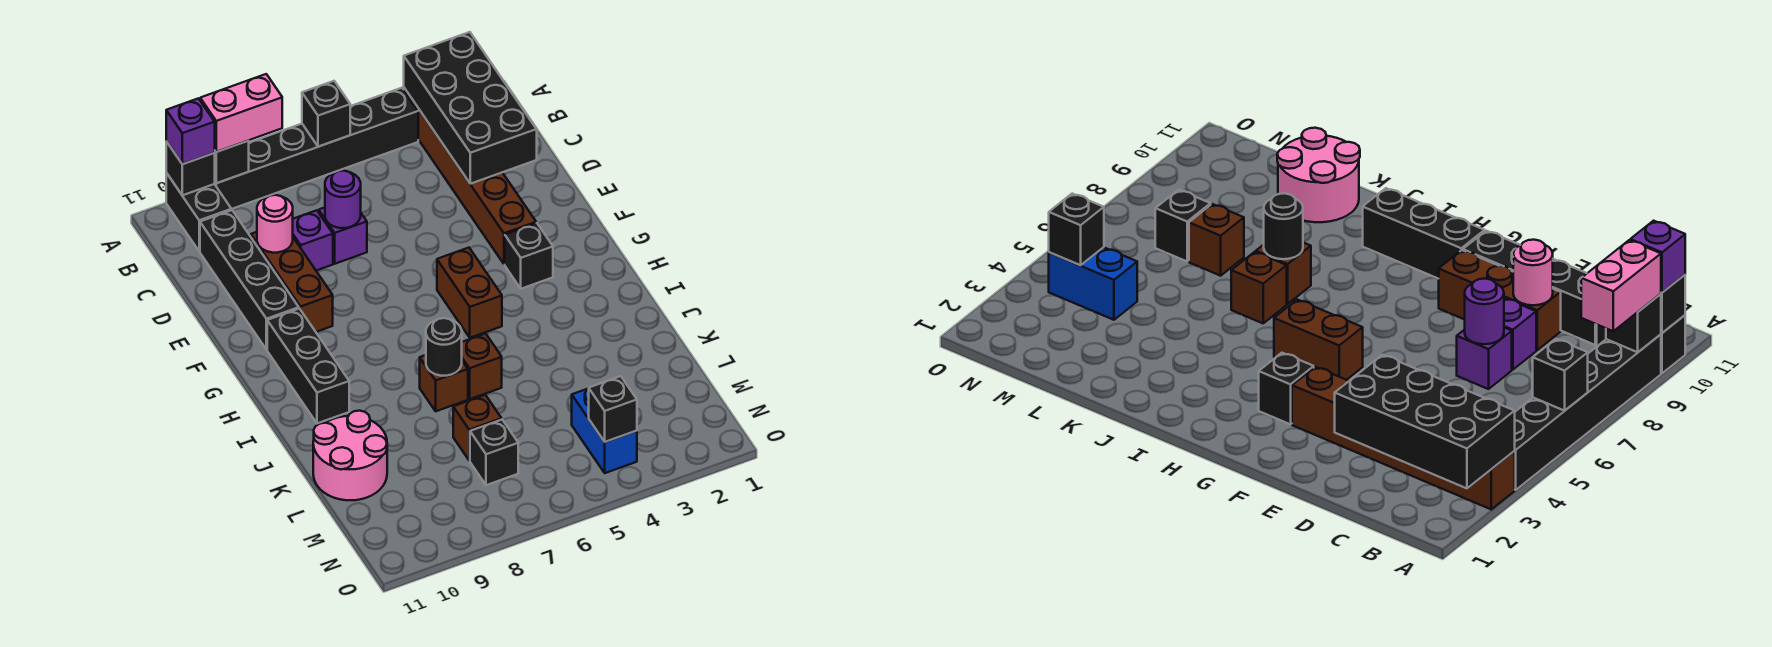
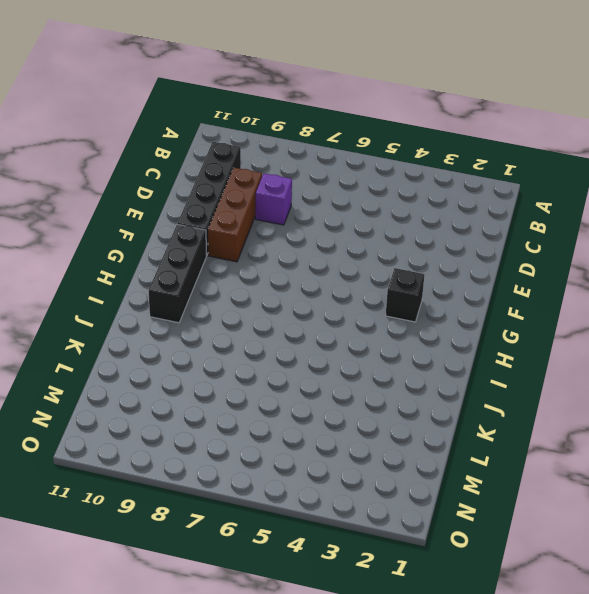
none -> brown 1x6 brick [404,88,536,264]
none -> black 1x6 brick [215,88,418,209]
none -> black 1x2 brick [166,173,231,251]

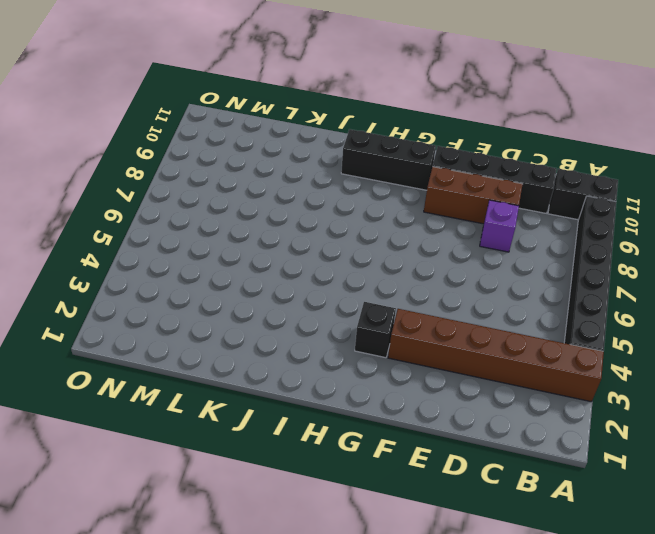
none -> purple 1x1 brick [319,207,367,264]
none -> brown 1x2 brick [437,248,502,338]
none -> brown 1x1 brick [462,333,502,399]

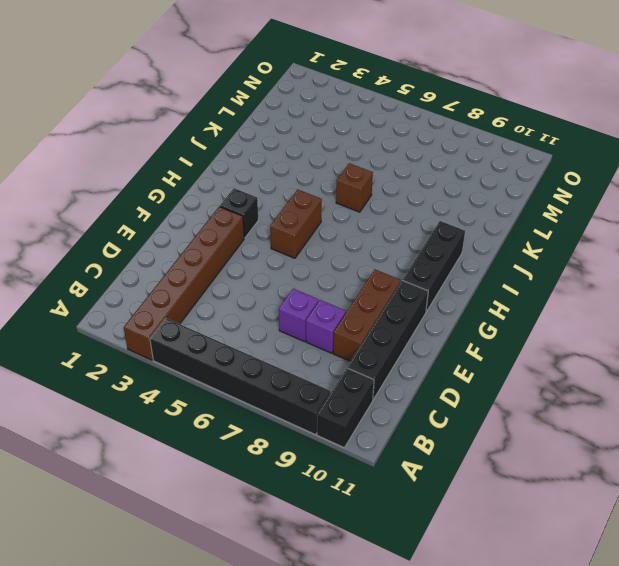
none -> brown 1x1 brick [420,355,468,411]
none -> pink 2x2 round brick [313,411,387,500]
none -> brown 1x1 brick [453,395,502,461]

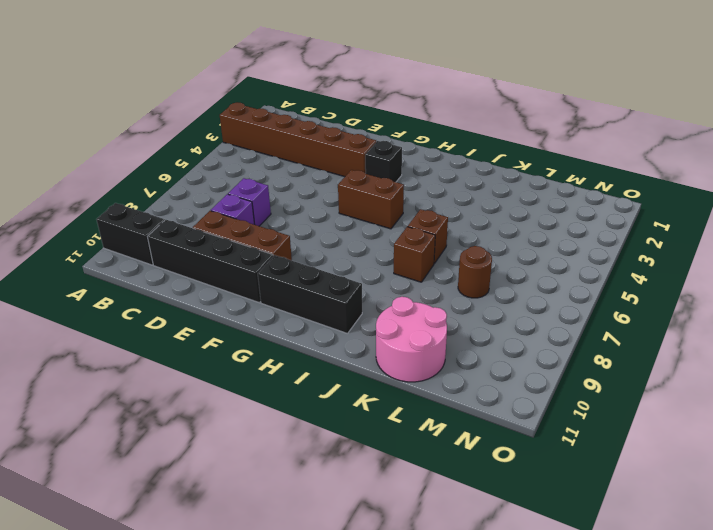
brown 1x1 round brick [458,246,492,298] -> brown 1x1 brick [453,395,502,461]
none -> black 1x6 brick [215,88,418,209]
none -> blue 1x2 brick [572,388,637,473]
none -> black 1x1 brick [470,420,518,485]

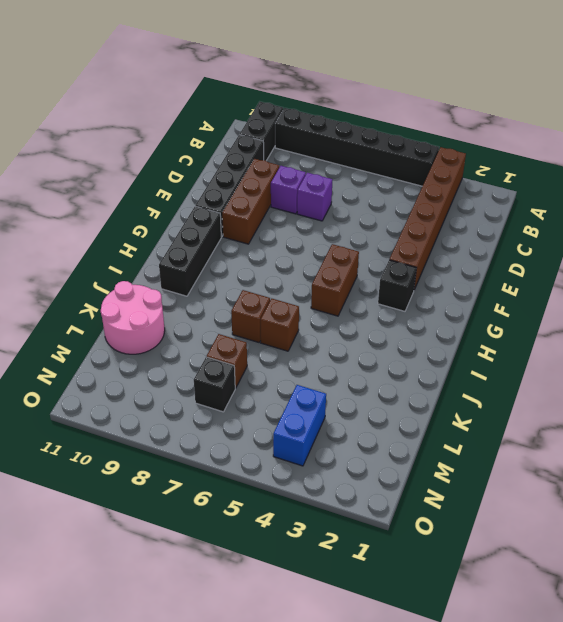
none -> black 2x4 brick [404,32,537,184]
none -> black 1x1 brick [302,81,350,147]
none -> black 1x1 brick [215,141,249,183]

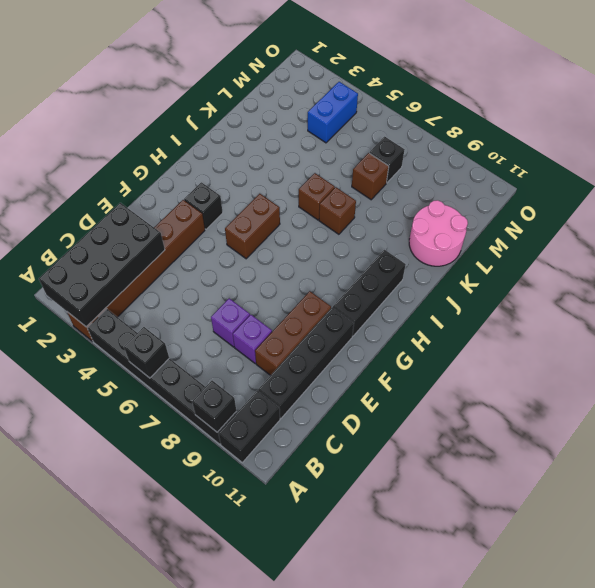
none -> black 1x1 brick [166,142,215,195]
none -> purple 1x1 round brick [325,171,361,228]
none -> pink 1x1 round brick [257,195,293,253]

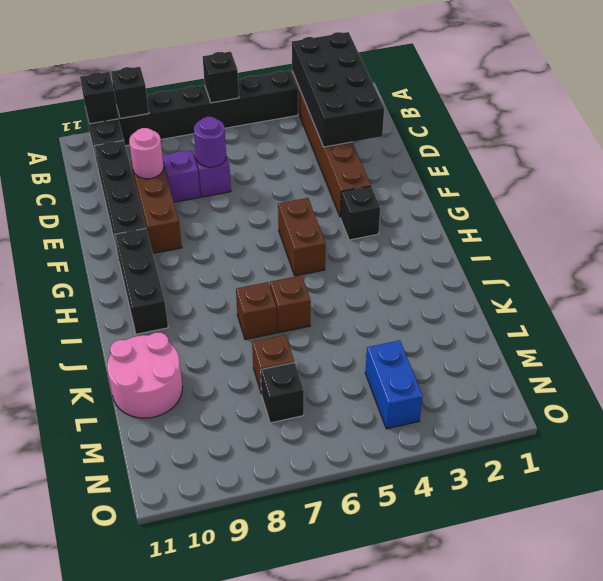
none -> black 1x1 round brick [426,318,462,376]
none -> black 1x1 brick [589,376,637,442]
none -> pink 1x2 brick [200,74,282,152]

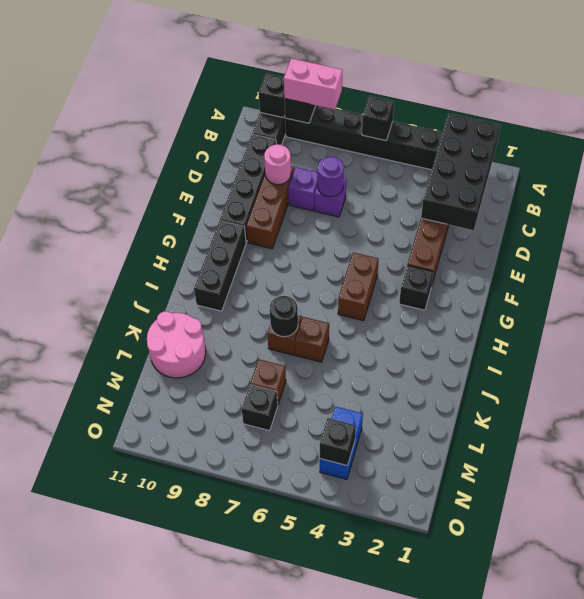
none -> purple 1x1 brick [166,98,215,164]

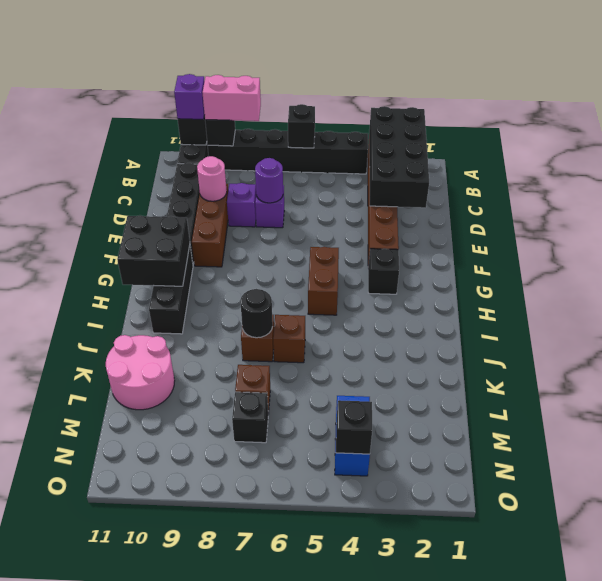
black 2x2 brick [117,215,190,286] -> none

